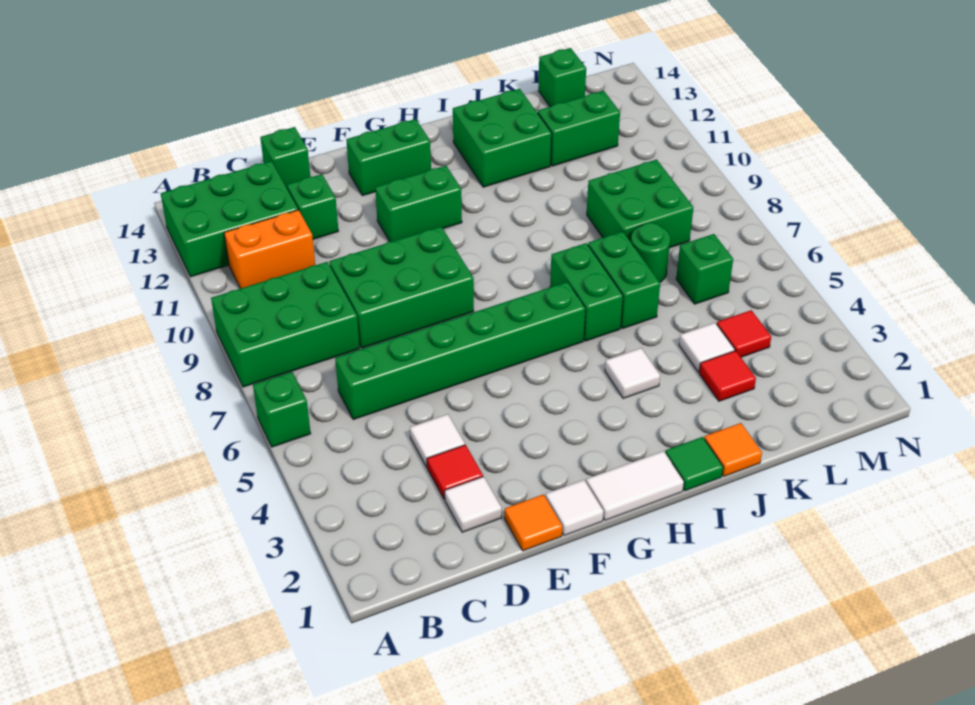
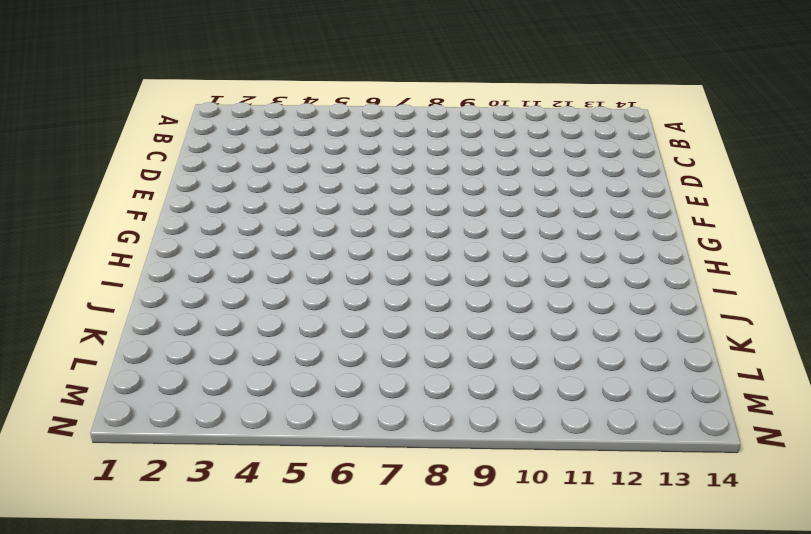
none -> green 1x1 brick [253,372,311,447]
none -> green 2x3 brick [211,262,360,387]
none -> green 2x3 brick [161,161,298,277]
none -> orange 1x2 brick [224,210,315,289]

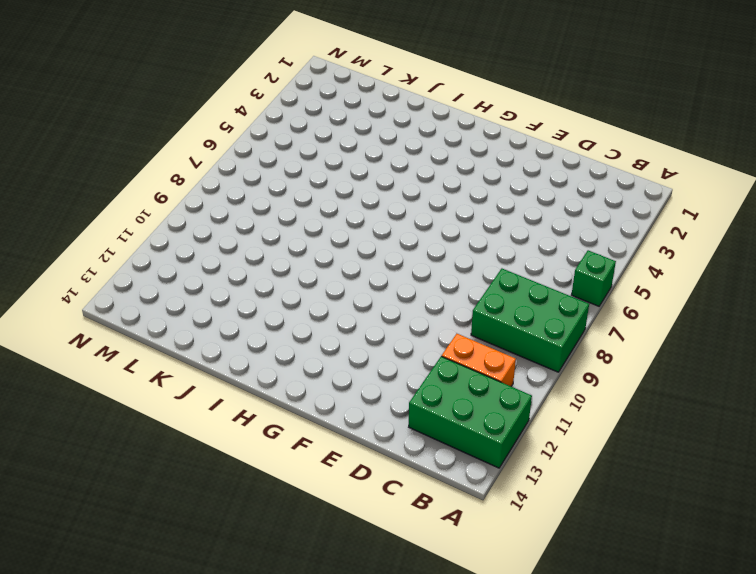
none -> green 1x6 brick [335,282,585,420]
none -> white 1x1 tile [445,477,502,532]
none -> red 1x1 tile [427,445,483,499]
none -> white 1x1 tile [410,414,465,467]

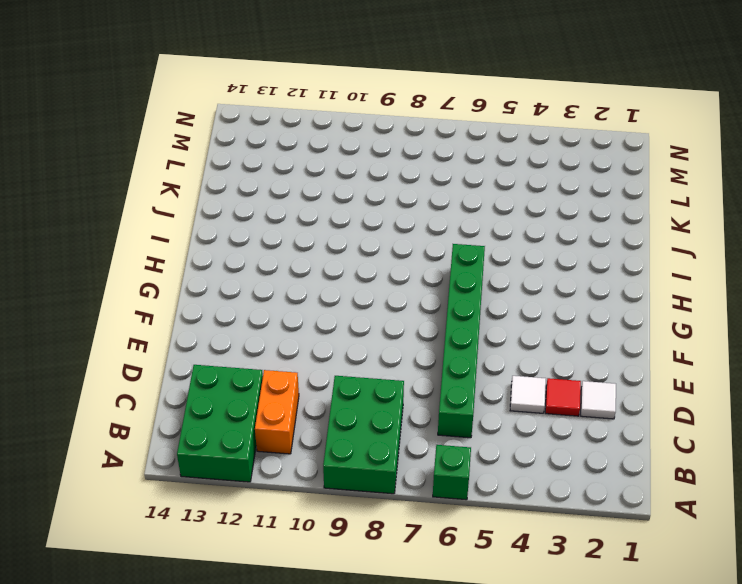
none -> green 2x3 brick [329,227,474,348]
none -> green 1x1 brick [287,174,338,239]
none -> green 1x1 brick [260,127,310,188]
none -> orange 1x1 tile [504,494,562,551]

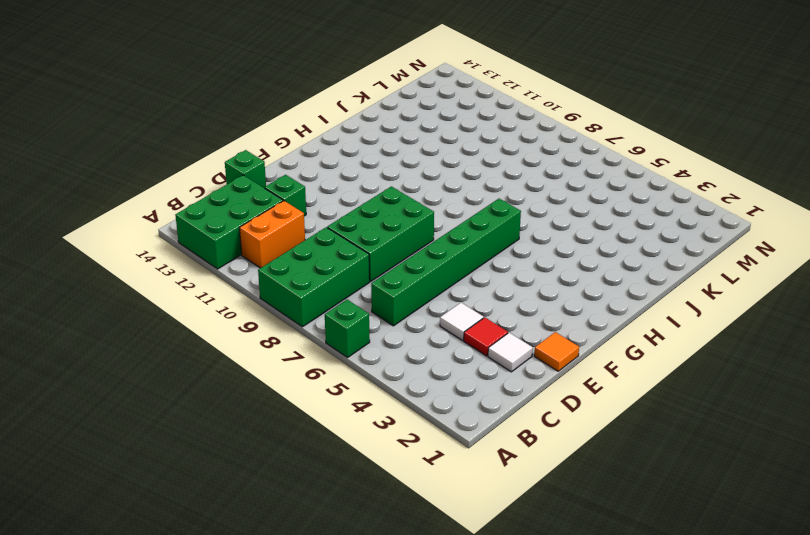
none -> white 1x1 tile [546,480,604,536]
none -> green 1x2 brick [375,166,462,242]
none -> green 1x2 brick [346,119,431,196]
none -> white 1x2 tile [586,451,684,520]

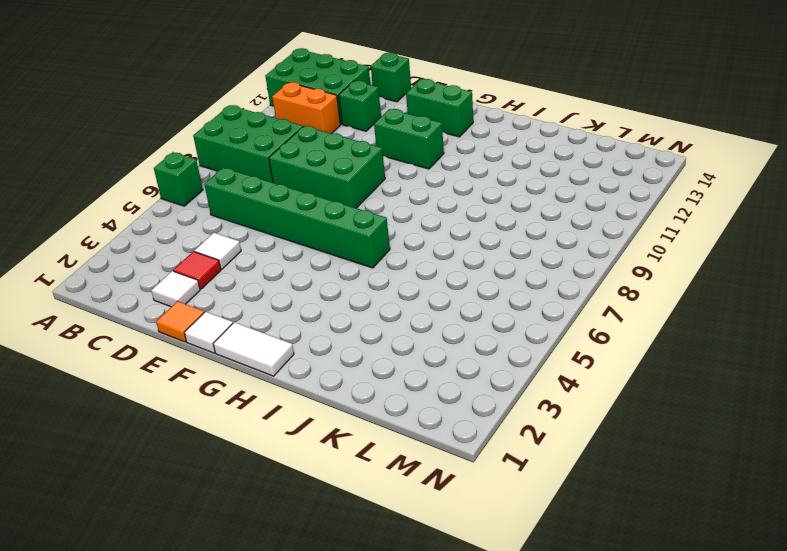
none -> green 1x1 tile [665,437,723,491]
none -> white 1x1 tile [605,348,660,399]
none -> green 1x2 brick [550,243,623,341]
none -> green 2x2 brick [453,89,552,187]

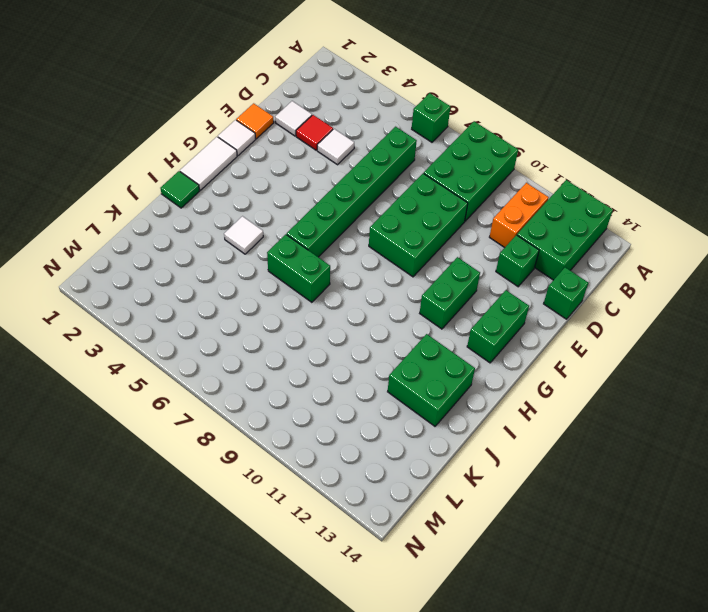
none -> orange 1x1 tile [704,423,762,476]
none -> green 1x2 brick [588,231,660,329]
none -> red 1x1 tile [699,351,756,401]
none -> white 1x1 tile [679,323,735,372]

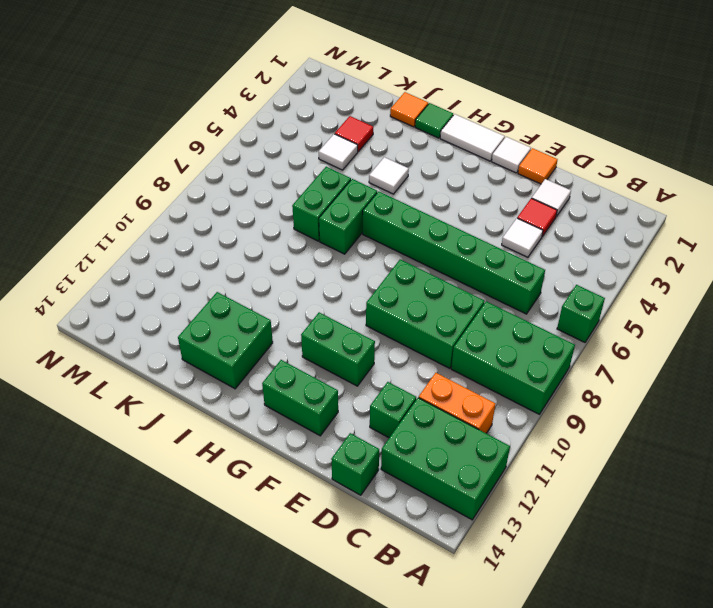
none -> green 1x1 round brick [631,223,670,282]
none -> green 2x2 brick [587,159,694,248]
none -> green 1x2 brick [538,91,620,166]
none -> red 1x1 tile [717,310,771,357]

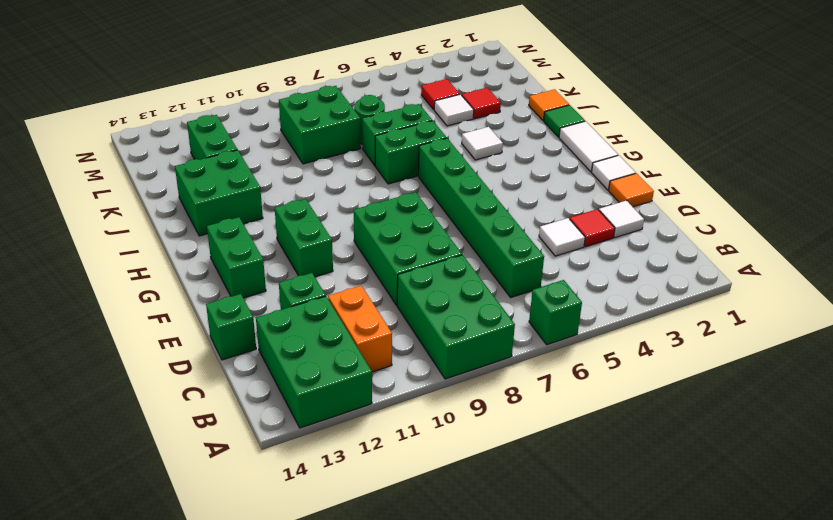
none -> green 1x1 brick [676,234,733,304]
none -> green 1x1 brick [538,48,586,107]

